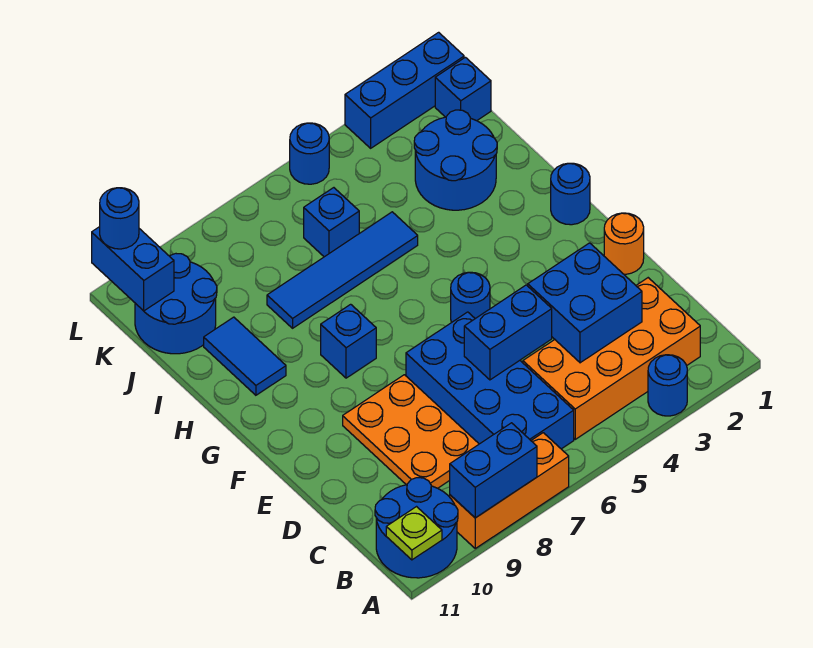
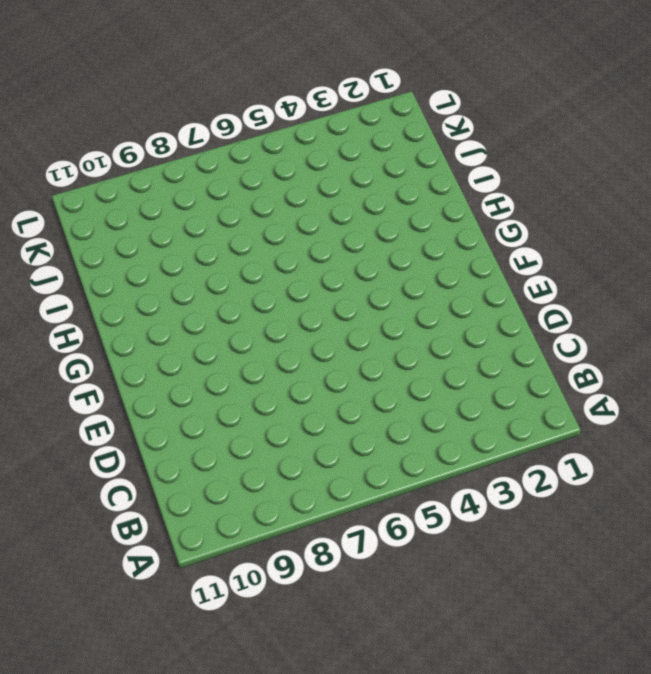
none -> blue 1x1 round brick [648,355,687,416]
none -> orange 1x3 brick [450,433,569,548]
none -> blue 2x2 round brick [375,478,458,578]

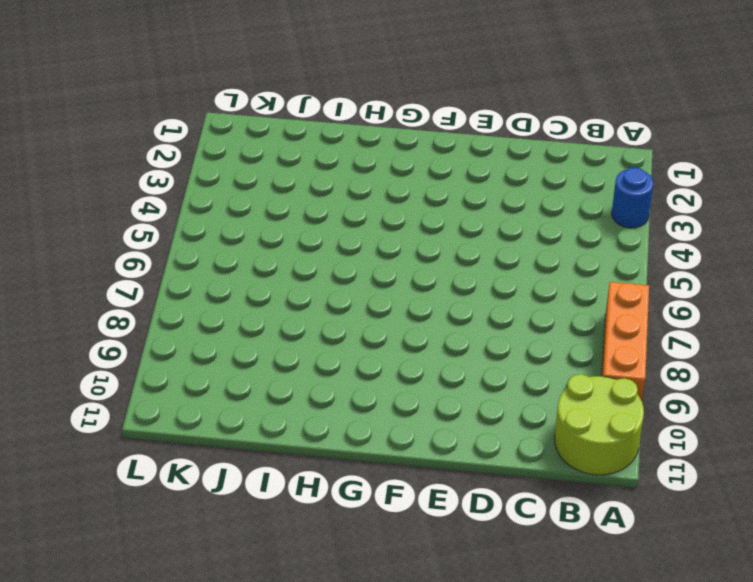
lime 2x2 round brick [555,374,644,475] -> blue 2x2 round brick [375,478,458,578]
none -> orange 2x4 brick [523,278,700,439]
none -> blue 2x4 brick [406,312,574,449]
none -> orange 2x3 plate [343,375,479,488]

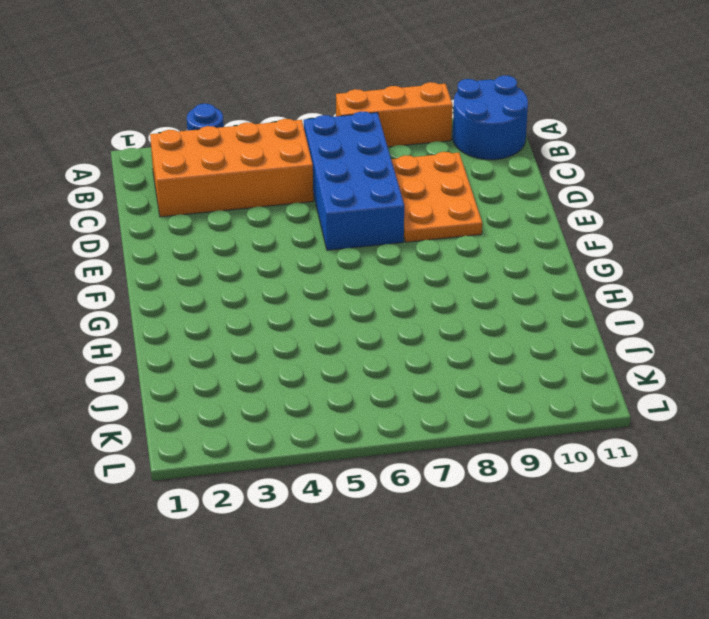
none -> orange 1x1 round brick [604,213,644,274]
none -> blue 1x1 round brick [451,272,490,322]
none -> blue 1x1 round brick [551,163,590,225]

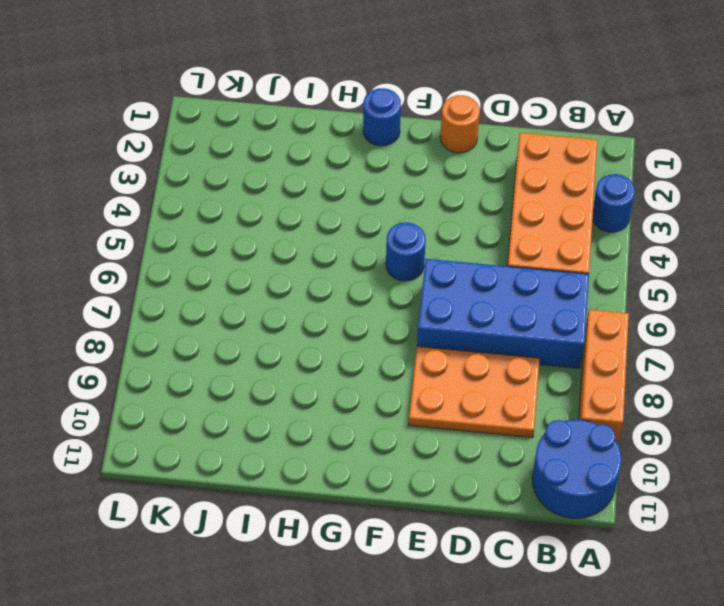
none -> blue 1x1 brick [321,304,376,378]
none -> blue 1x2 tile [204,317,286,395]
none -> blue 2x2 round brick [414,110,497,210]

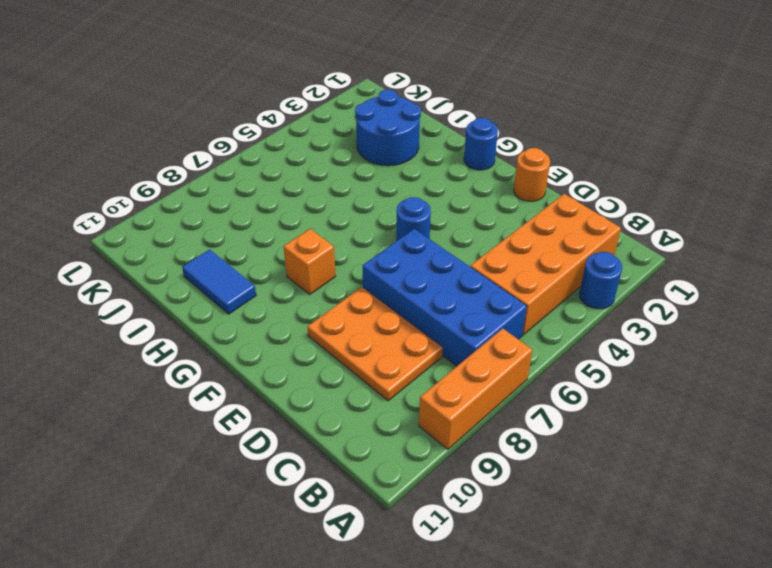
orange 1x1 brick [283,229,336,294] -> blue 1x1 brick [321,304,376,378]
none -> blue 2x2 round brick [375,478,458,578]
none -> blue 1x4 tile [267,212,418,328]
none -> blue 1x1 brick [304,188,359,257]

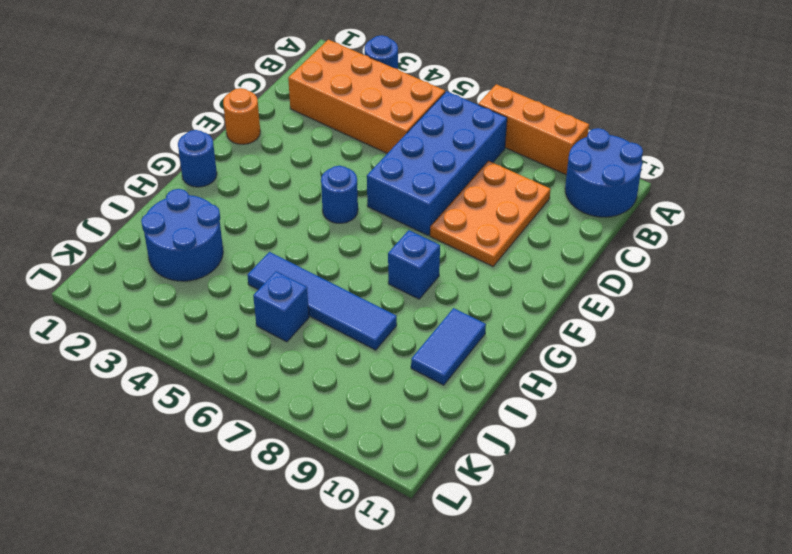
none -> blue 2x2 round brick [135,254,217,354]
none -> blue 1x1 brick [435,57,491,121]
none -> blue 1x3 brick [345,32,464,148]

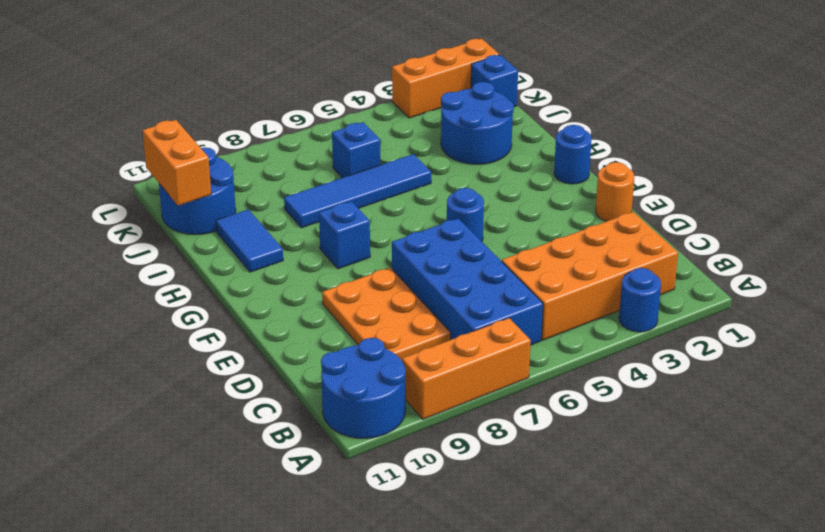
orange 1x2 brick [143,120,211,206] -> blue 1x2 brick [92,227,174,311]
orange 1x3 brick [392,39,499,118] -> blue 1x3 brick [345,32,464,148]
none -> blue 1x1 round brick [290,123,329,184]
none -> blue 1x2 brick [450,423,537,518]
none -> lime 1x1 plate [386,507,442,560]

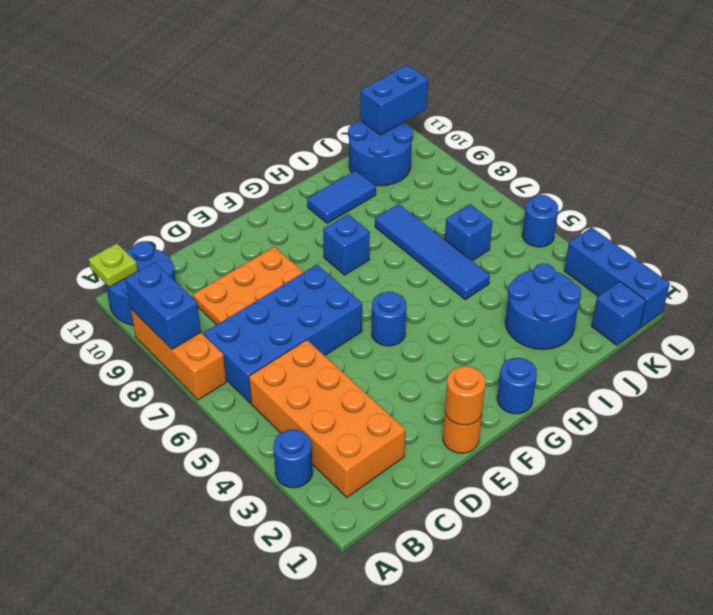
orange 1x1 round brick [445,366,485,425] -> none
none -> blue 2x2 brick [528,243,642,363]
none -> blue 1x2 brick [464,285,552,380]
none -> blue 1x1 round brick [100,188,139,249]

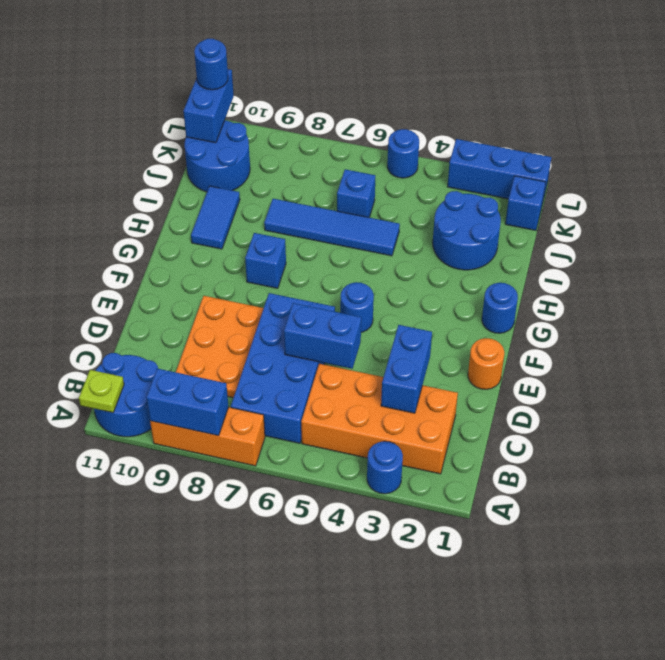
blue 1x2 brick [381,325,432,413] -> blue 2x2 brick [528,243,642,363]

